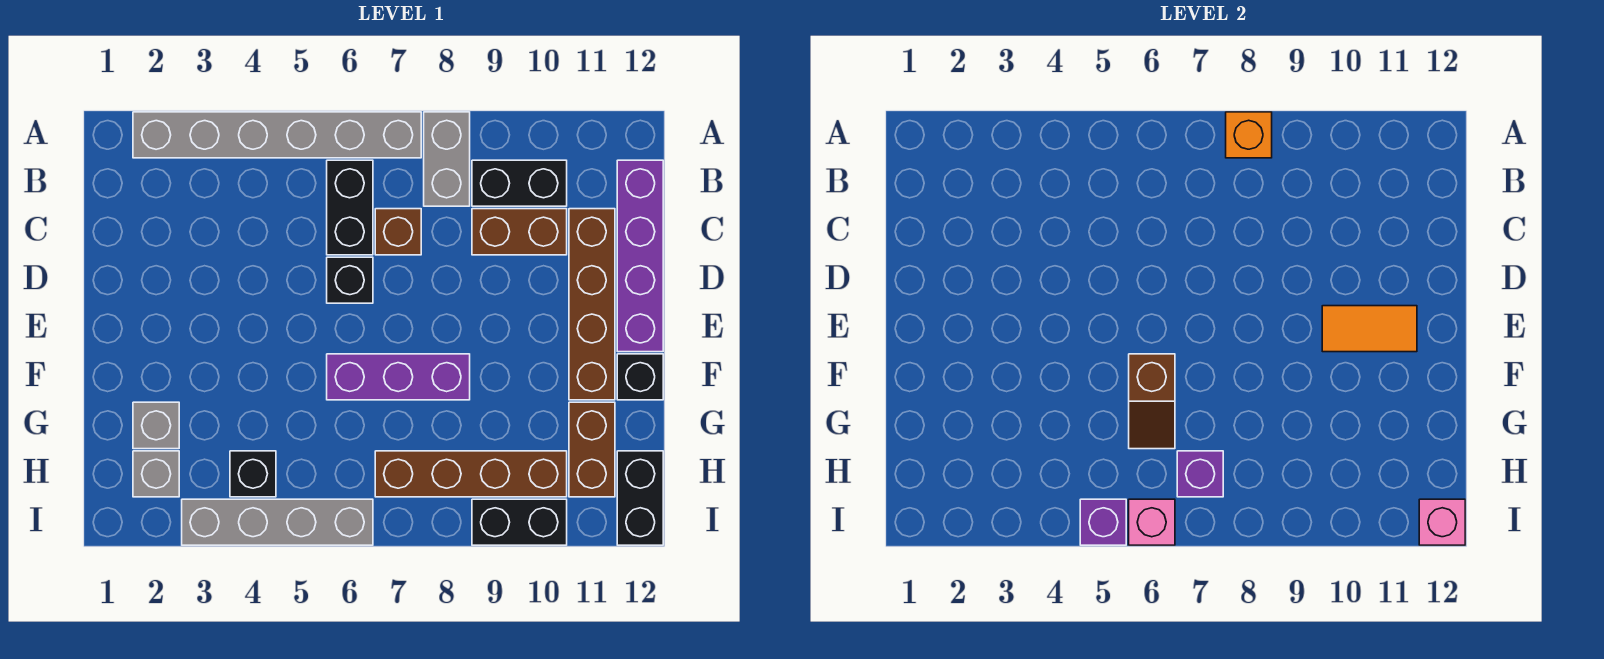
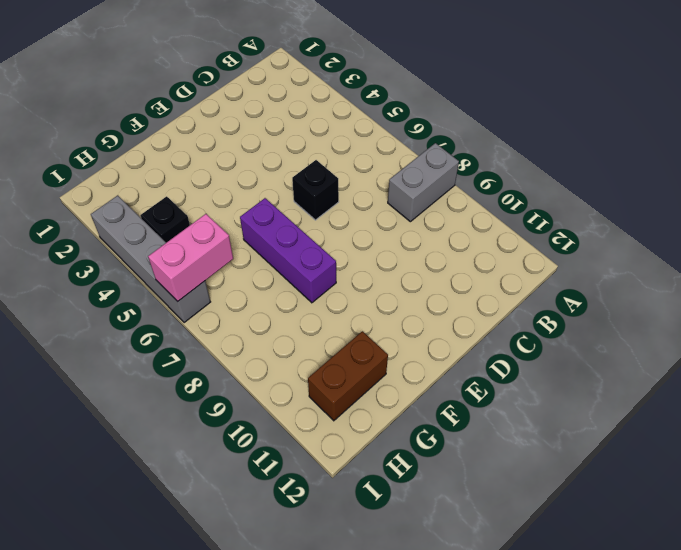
pink 1x2 brick [148,214,233,301] -> pink 1x1 brick [1129,499,1175,545]
none -> grey 1x6 brick [133,112,421,158]
none -> black 1x2 brick [327,160,373,255]
none -> black 1x2 brick [472,160,567,206]

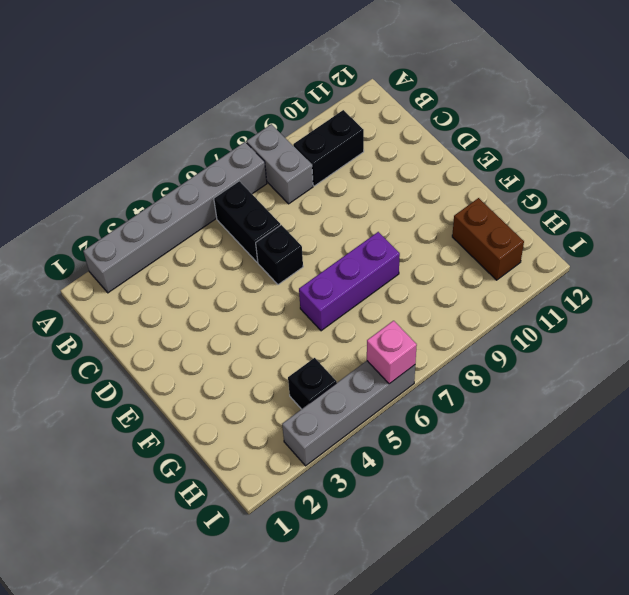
none -> purple 1x4 brick [617,160,663,352]
none -> brown 1x1 brick [375,209,421,255]
none -> brown 1x2 brick [472,209,567,255]

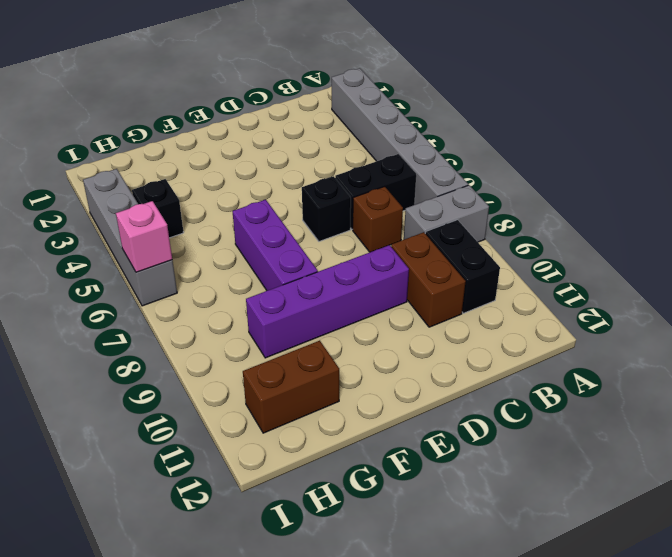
purple 1x4 brick [246,245,409,358] -> purple 1x4 brick moved to [617,160,663,352]
none -> brown 1x4 brick [569,209,615,400]
none -> black 1x1 brick [617,354,663,400]
none -> grey 1x1 brick [133,402,179,449]

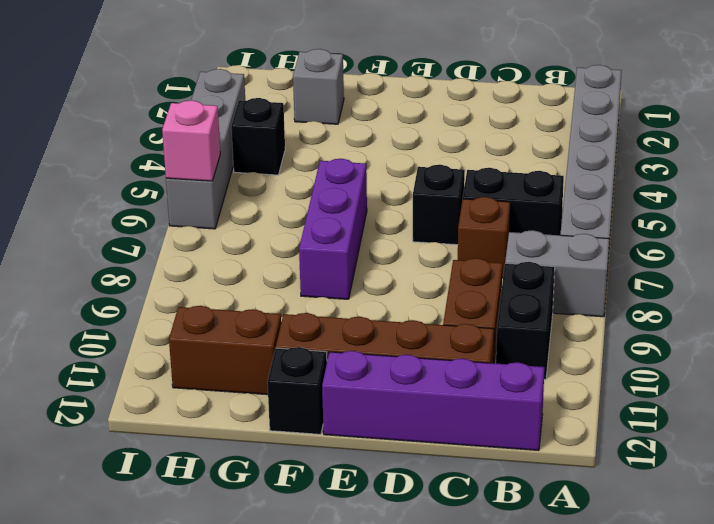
none -> grey 1x1 brick [133,451,179,497]
none -> brown 1x4 brick [375,451,567,497]
none -> black 1x2 brick [617,451,663,545]

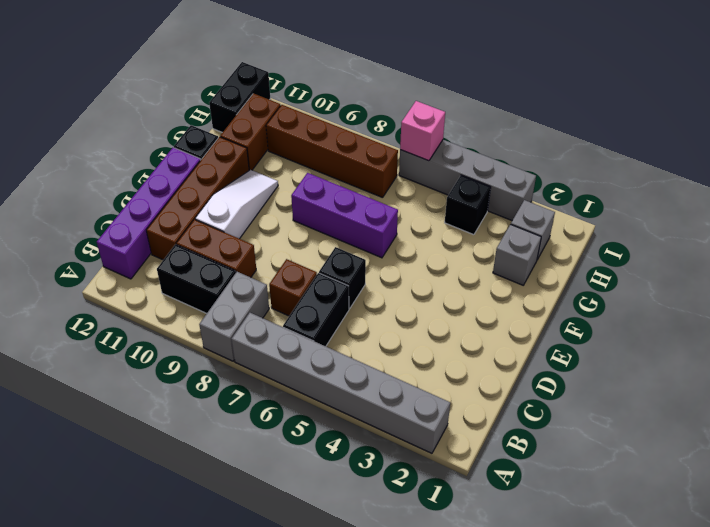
white 1x3 slope [195,170,278,239] -> none
none -> black 1x2 brick [472,499,567,545]
none -> orange 1x1 brick [1226,112,1272,158]
none -> orange 1x2 tile [1322,306,1417,352]

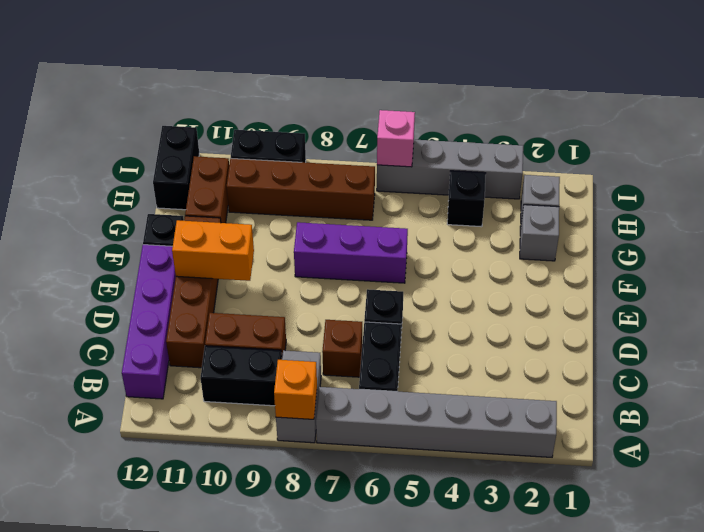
orange 1x2 brick [172,220,254,281] -> orange 1x2 tile [1322,306,1417,352]
none -> brown 1x2 slope [1129,354,1175,449]
none -> purple 1x1 brick [1177,451,1223,497]
none -> purple 1x1 brick [1080,499,1126,545]

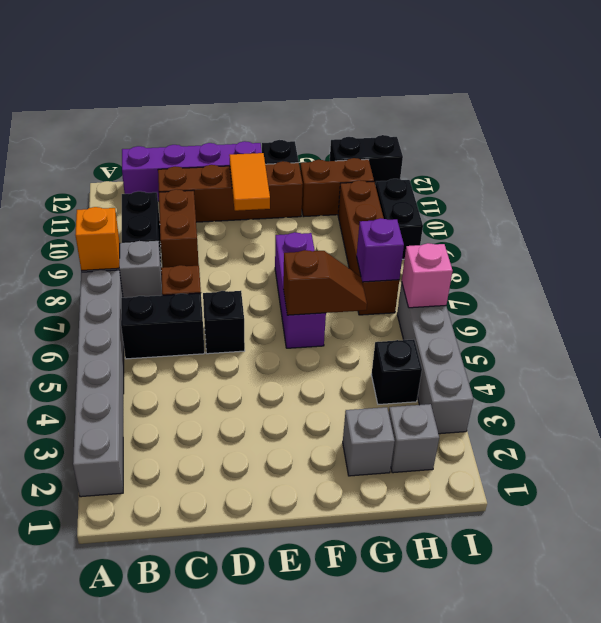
none -> purple 1x1 brick [1080,499,1126,545]
none -> pink 1x1 brick [1419,499,1465,545]

